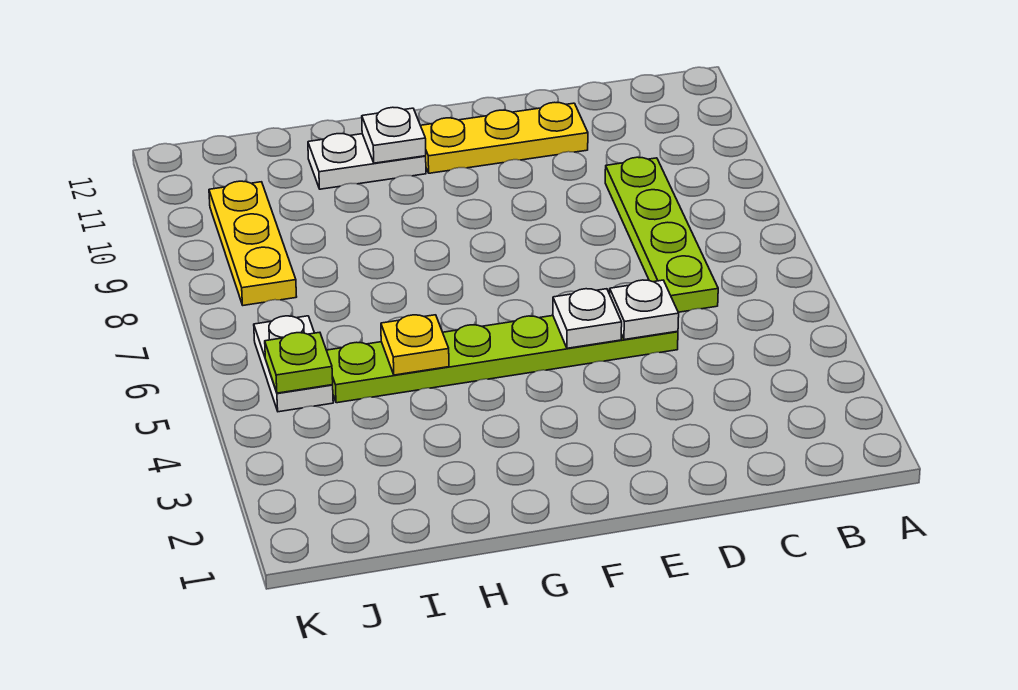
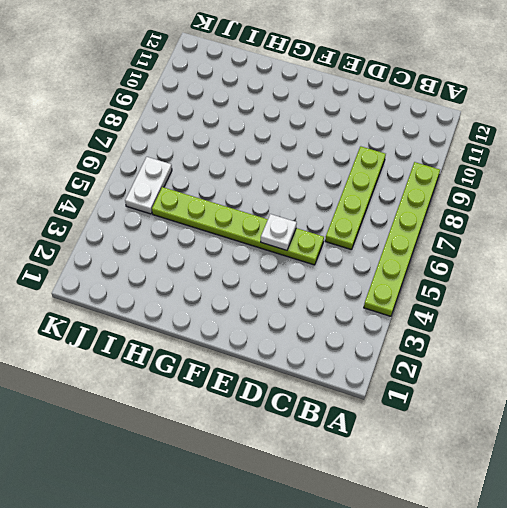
lime 1x6 plate [364,162,440,316] -> none
none -> yellow 1x3 plate [421,102,588,173]
none -> white 1x2 plate [308,134,426,189]

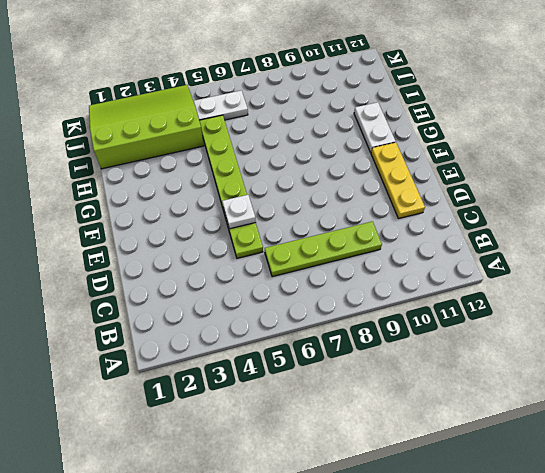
lime 3x4 slope [89,85,204,169] -> none
none -> yellow 1x3 plate [209,181,297,305]
none -> white 1x1 plate [610,280,679,340]

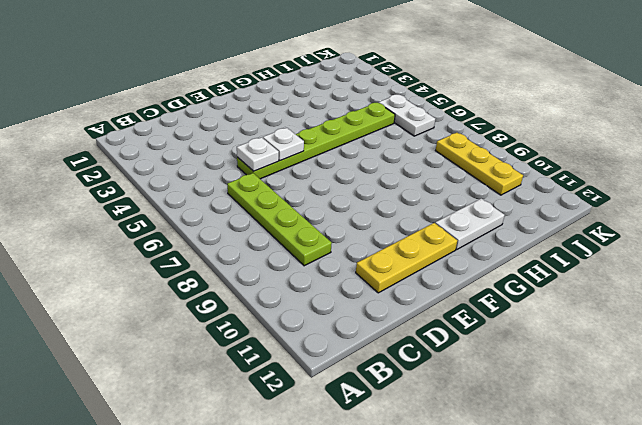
none -> white 1x1 plate [362,107,426,163]
none -> yellow 1x1 plate [381,315,449,375]

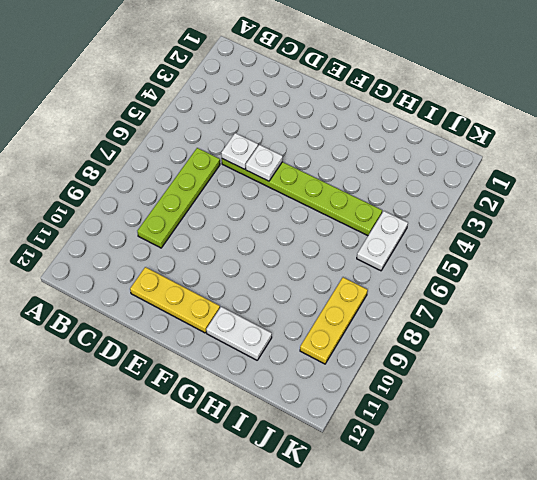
none -> white 1x1 plate [362,107,426,163]
none -> yellow 1x1 plate [381,315,449,375]

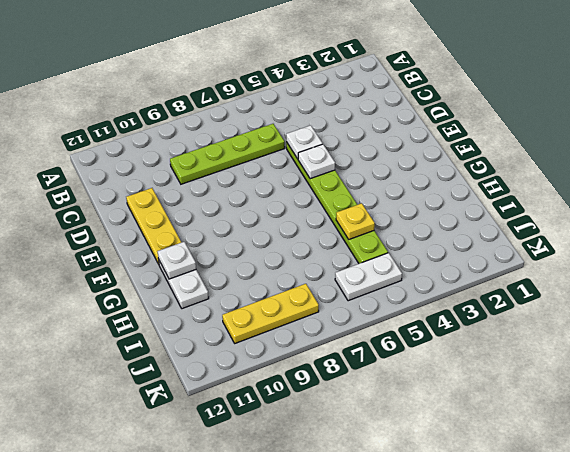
none -> lime 1x1 plate [265,332,333,393]

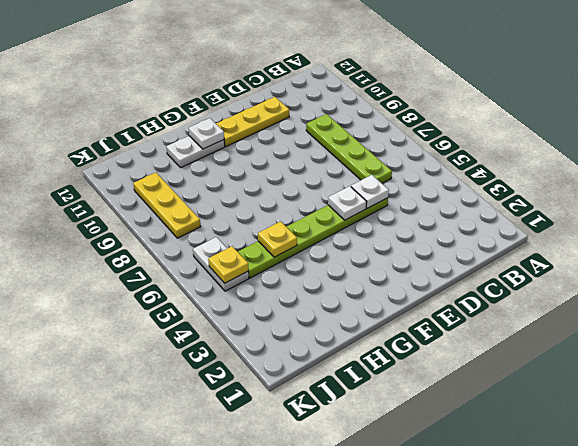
yellow 1x1 plate [208,246,248,283] -> lime 1x1 plate [265,332,333,393]

